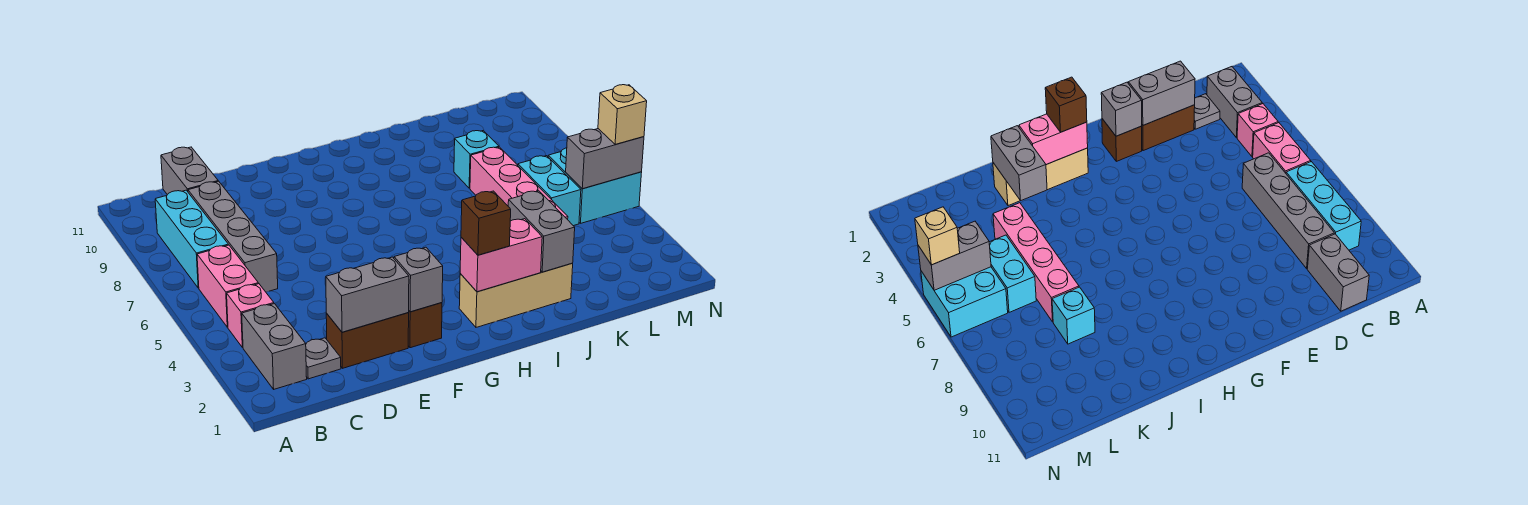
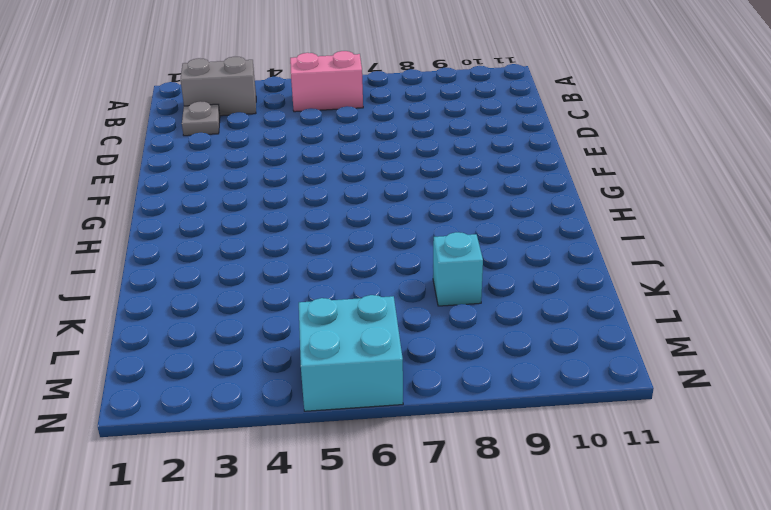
none -> pink 1x1 brick [227,284,274,348]
none -> cyan 1x3 brick [155,190,228,288]
none -> grey 1x4 brick [188,181,278,292]

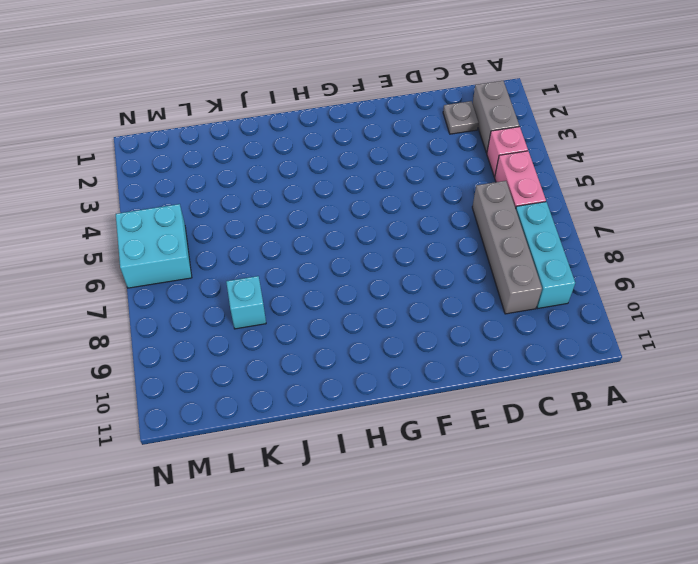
none -> grey 1x2 brick [161,147,218,195]
none -> brown 1x2 brick [326,313,409,368]
none -> brown 1x1 brick [408,303,442,348]

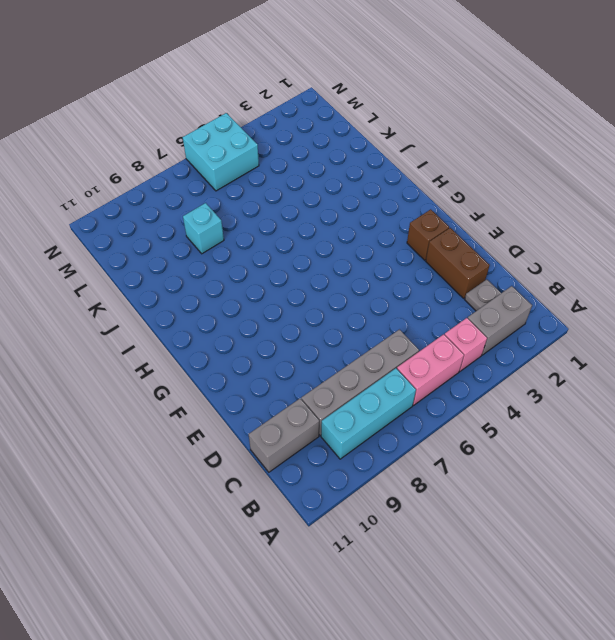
none -> tan 1x3 brick [459,263,573,327]
none -> pink 1x4 brick [470,147,568,220]
none -> cyan 1x2 brick [518,156,581,226]

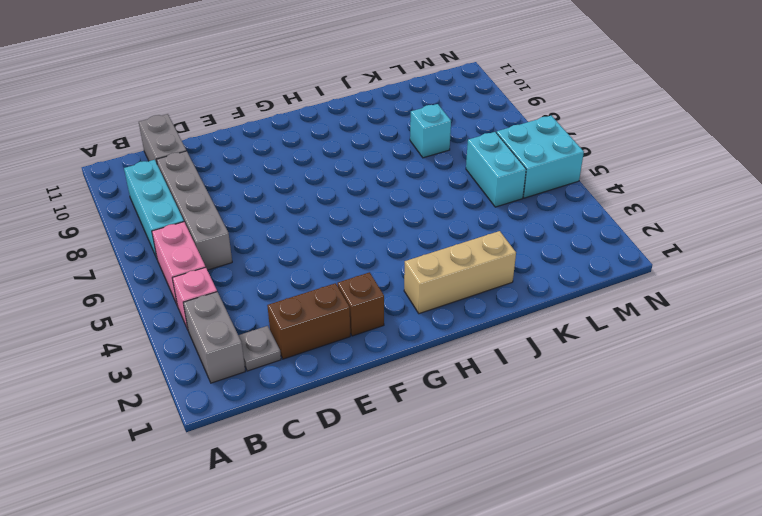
none -> pink 1x4 brick [470,147,568,220]
none -> grey 1x2 brick [326,257,409,332]
none -> grey 1x1 brick [394,247,443,312]

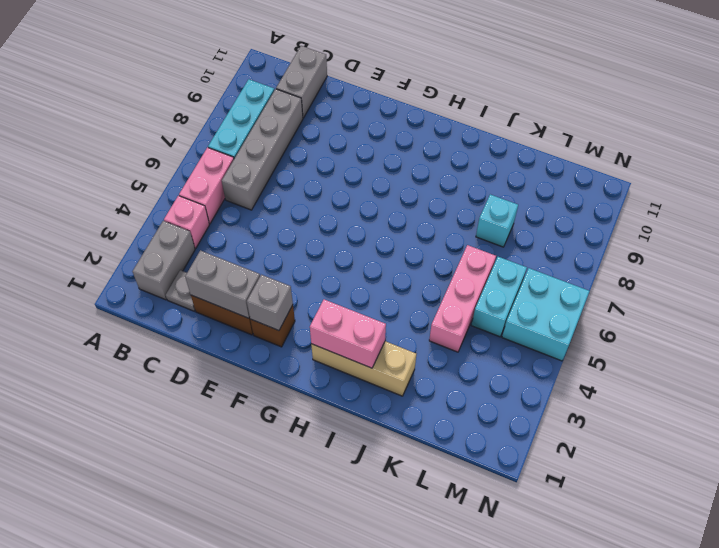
pink 1x3 brick [429,245,496,352] -> pink 1x4 brick [470,147,568,220]
none -> grey 1x2 brick [508,191,575,272]
none -> grey 1x2 brick [566,129,644,189]
none -> brown 1x1 brick [461,191,511,255]

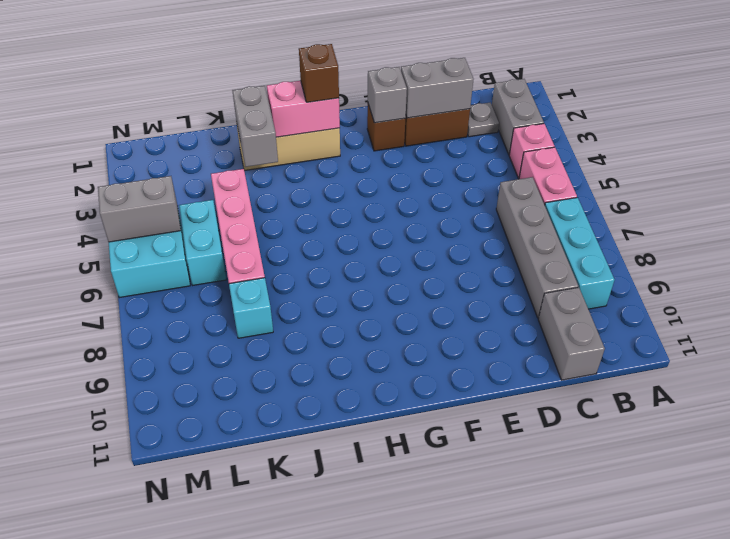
none -> tan 1x1 brick [598,85,647,144]

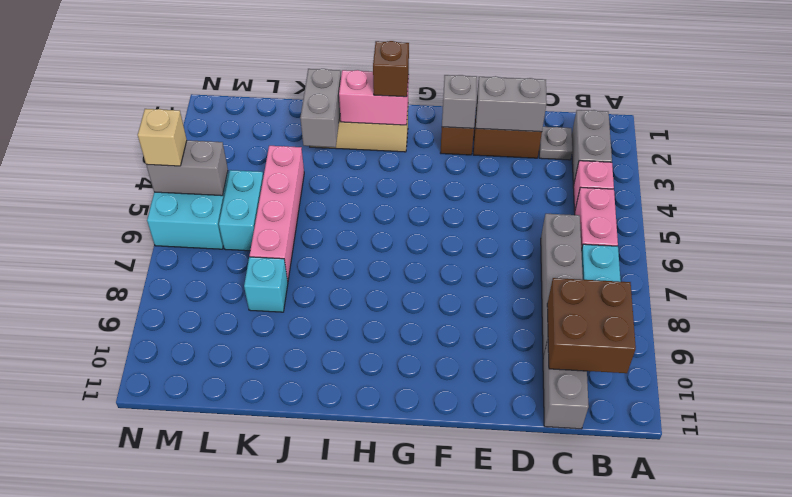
brown 2x2 brick [547,278,636,373] -> none

